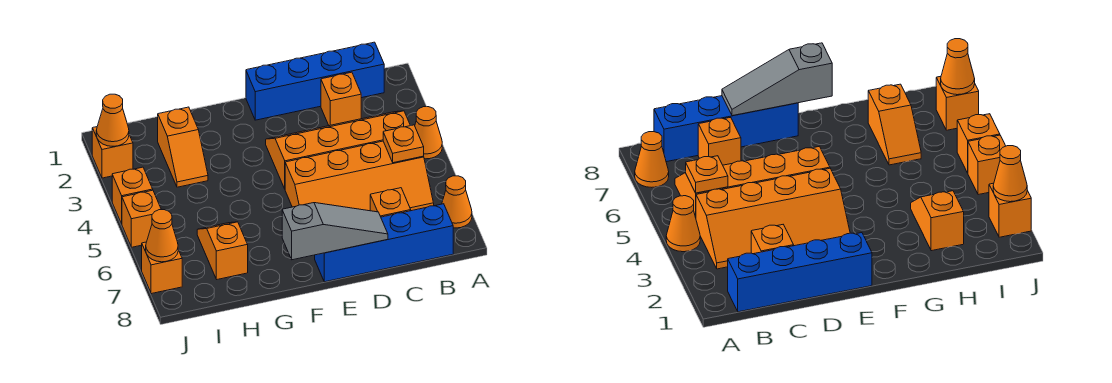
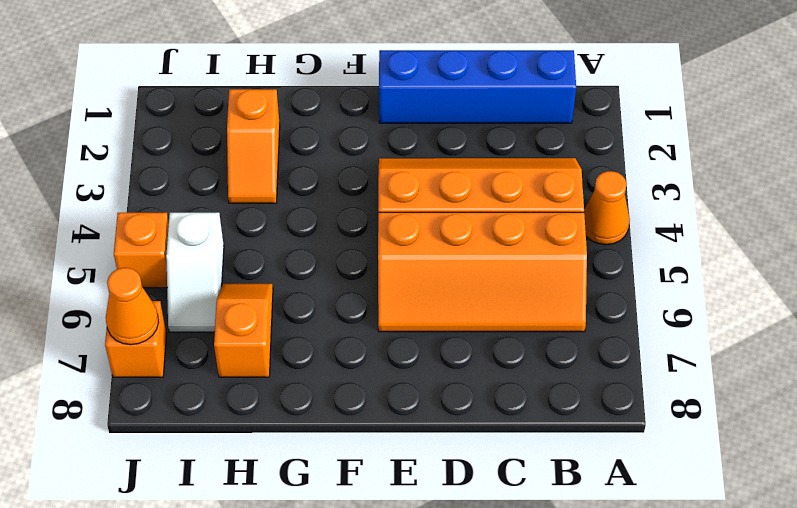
white 1x2 slope [166,213,224,332] -> none
none -> orange 1x1 cone [442,176,472,228]
none -> blue 1x4 brick [315,204,453,282]
none -> orange 1x1 brick [321,72,361,126]

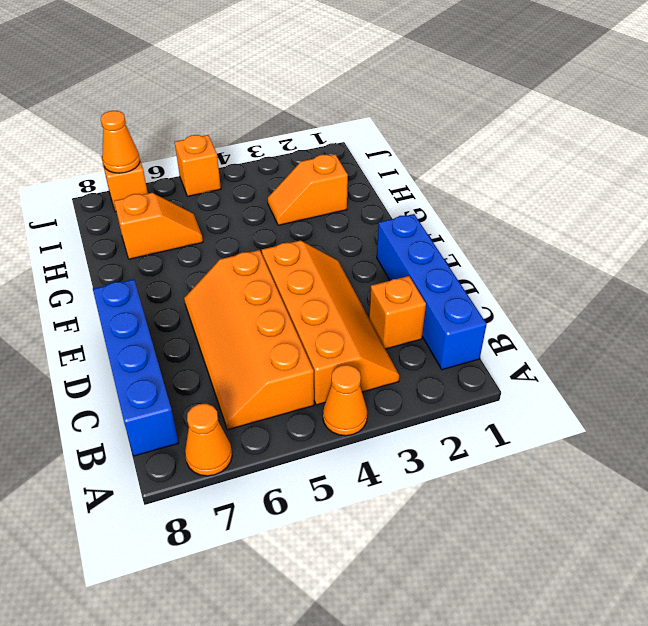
none -> orange 1x1 brick [370,188,411,217]
none -> orange 1x1 brick [92,127,133,178]
none -> orange 1x1 brick [112,167,153,224]

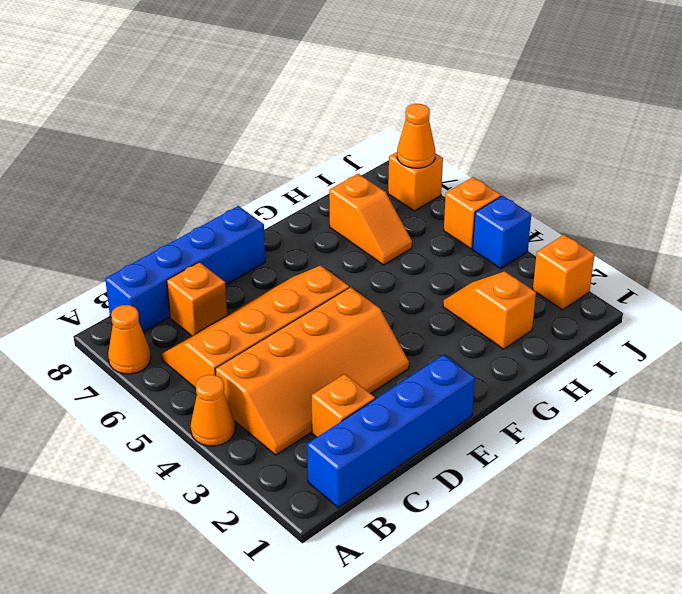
blue 1x1 brick [473,196,531,269] -> orange 1x1 brick [112,167,153,224]
none -> orange 1x1 plate [383,125,424,163]
none -> grey 1x3 slope [282,203,388,260]
none -> orange 1x1 cone [96,94,129,146]

